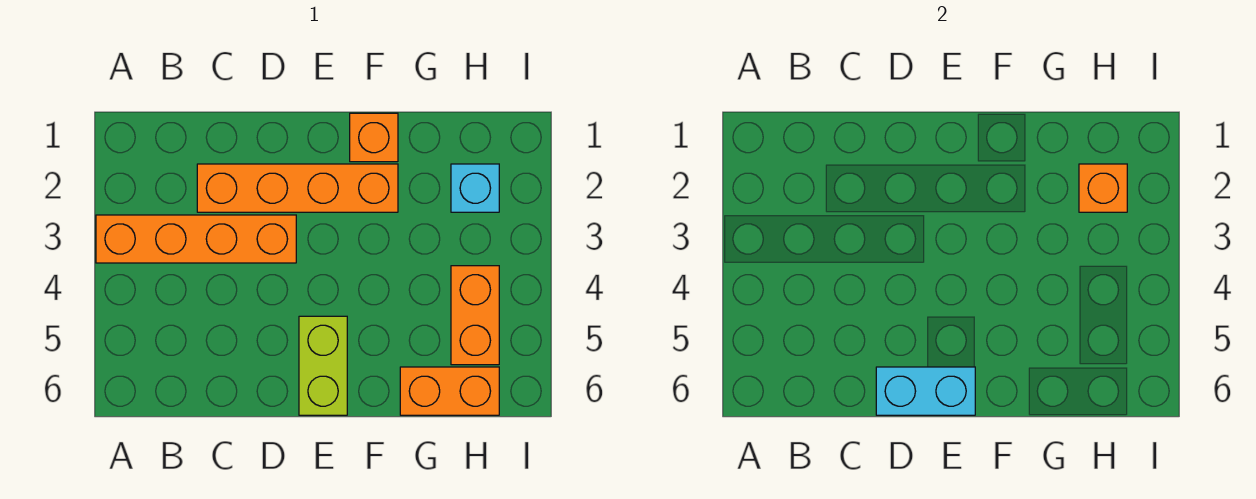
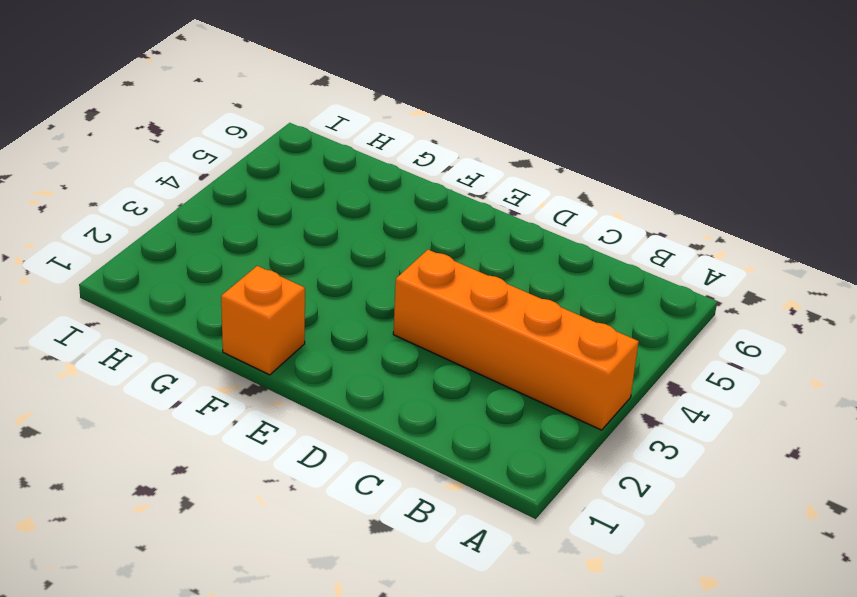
none -> orange 1x4 brick [197,164,398,212]
none -> lime 1x2 brick [299,316,347,415]

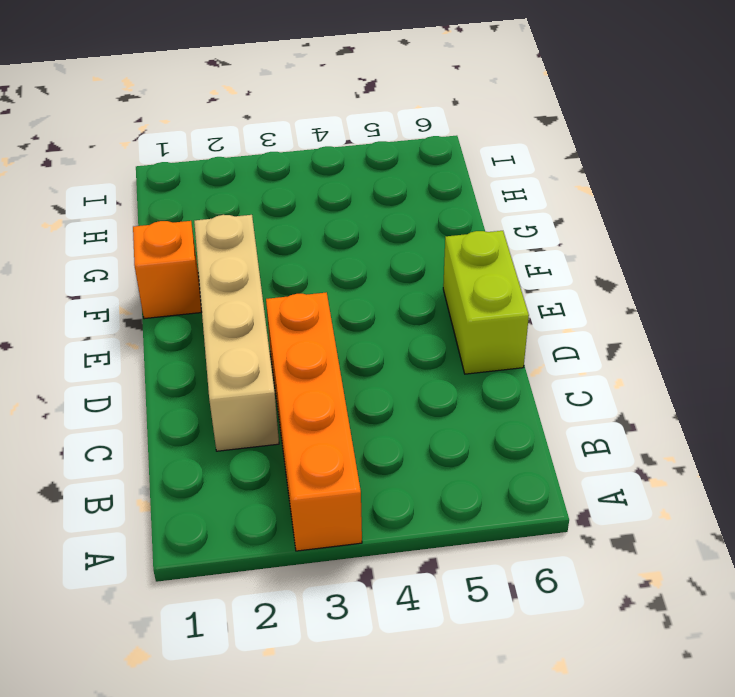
tan 1x4 brick [194,215,279,451] -> orange 1x4 brick [197,164,398,212]
lime 1x2 brick [443,231,529,374] -> lime 1x2 brick turned to [299,316,347,415]
none -> orange 1x2 brick [400,367,499,415]
none -> cyan 1x1 brick [451,164,499,212]

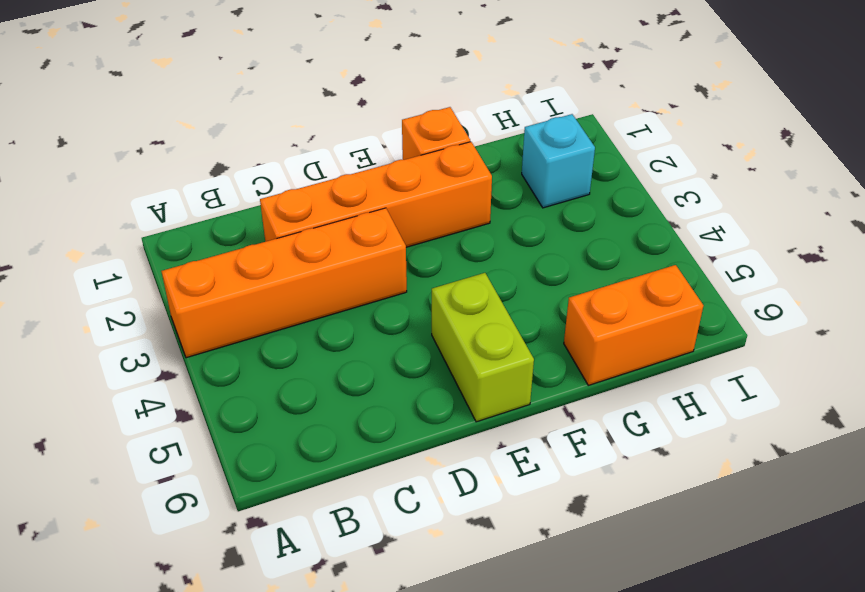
none -> orange 1x2 brick [451,266,499,365]
none -> cyan 1x2 brick [876,367,975,415]

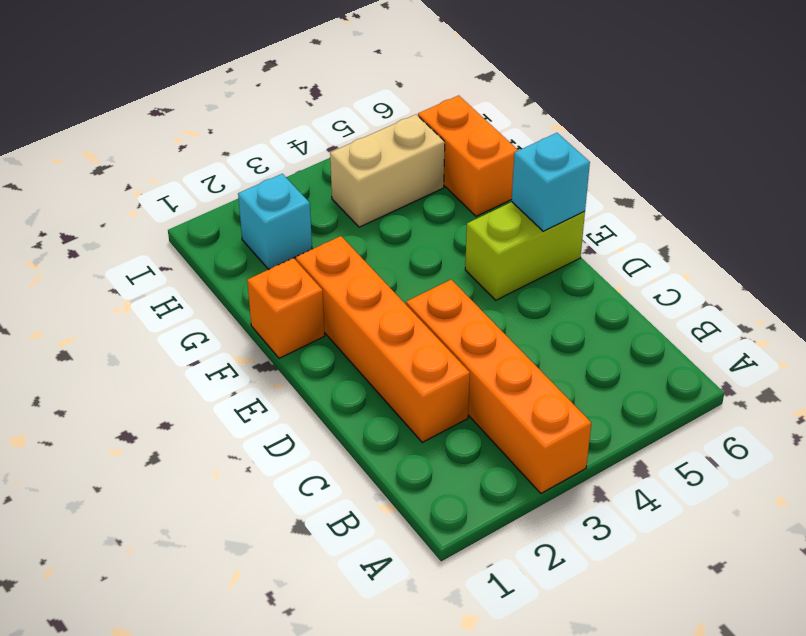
cyan 1x1 brick [512,133,590,231] -> cyan 1x2 brick [876,367,975,415]
tan 1x2 brick [330,115,445,227] -> orange 1x2 brick [451,266,499,365]
none -> orange 1x1 brick [1079,164,1127,212]

